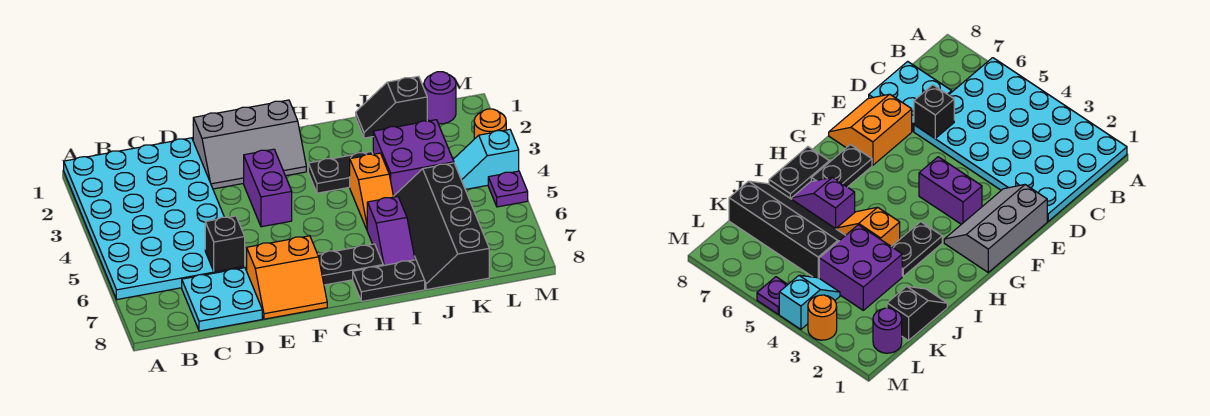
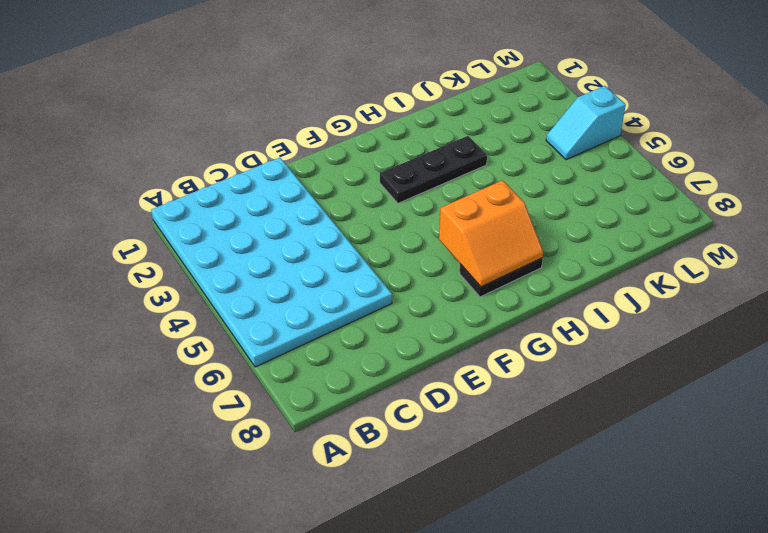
black 1x3 plate [380,136,487,203] -> black 1x2 plate [308,152,373,193]
orange 2x2 slope [439,180,543,287] -> orange 2x2 slope moved to [247,236,327,319]
none -> cyan 2x2 plate [182,268,262,331]
none -> grey 2x3 slope [193,100,306,189]
none -> purple 1x2 brick [244,149,292,227]

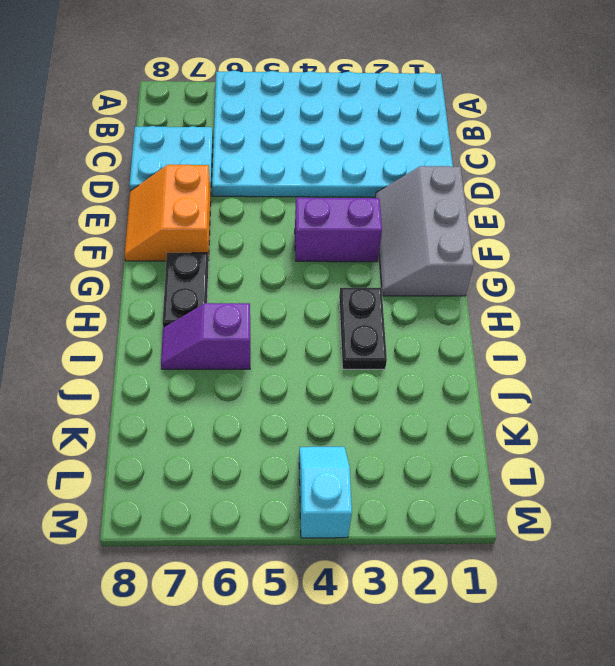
none -> black 1x2 plate [353,260,425,301]
none -> orange 1x2 slope [350,153,394,229]
none -> black 1x2 slope [356,76,427,138]

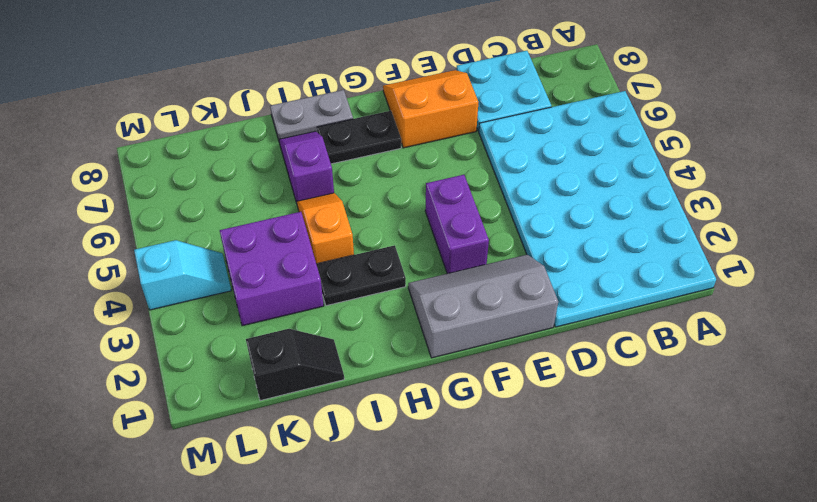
grey 1x2 plate [270,90,353,140] -> black 1x2 plate [353,260,425,301]
none -> black 2x4 slope [394,163,489,290]
none -> purple 1x1 round brick [424,72,456,124]
none -> orange 1x1 round brick [474,109,506,139]

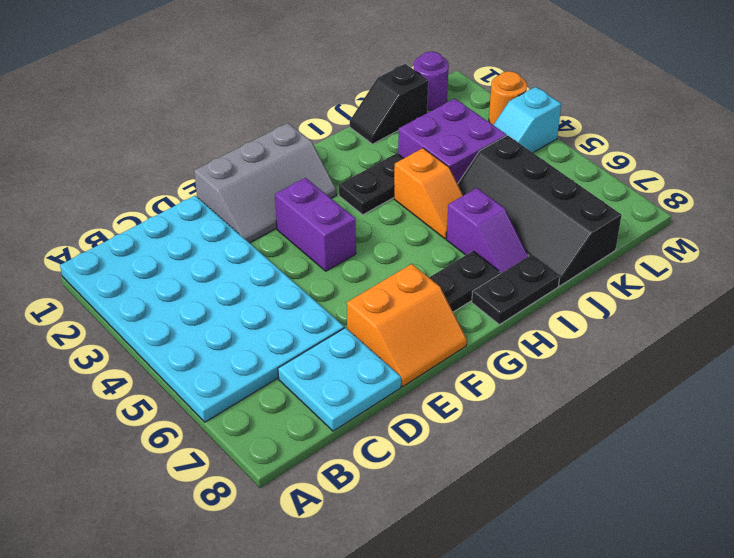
none -> purple 1x1 plate [488,171,528,207]
none -> black 1x1 brick [205,216,245,272]

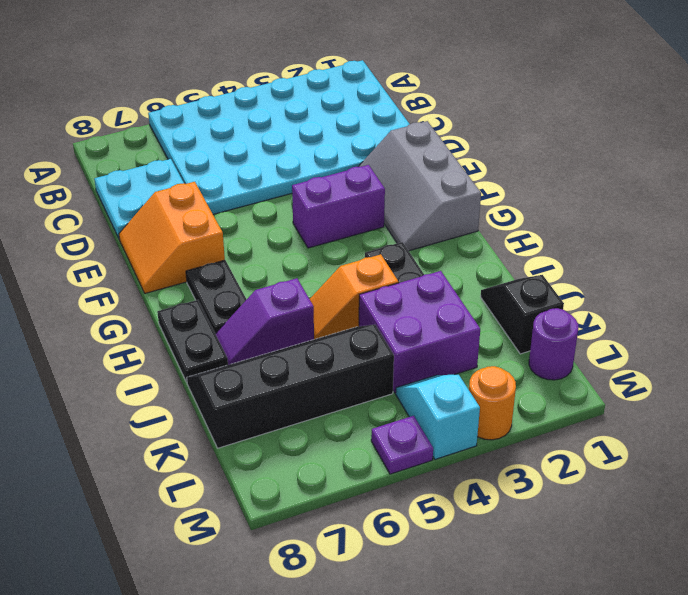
none -> black 1x1 brick [205,216,245,272]

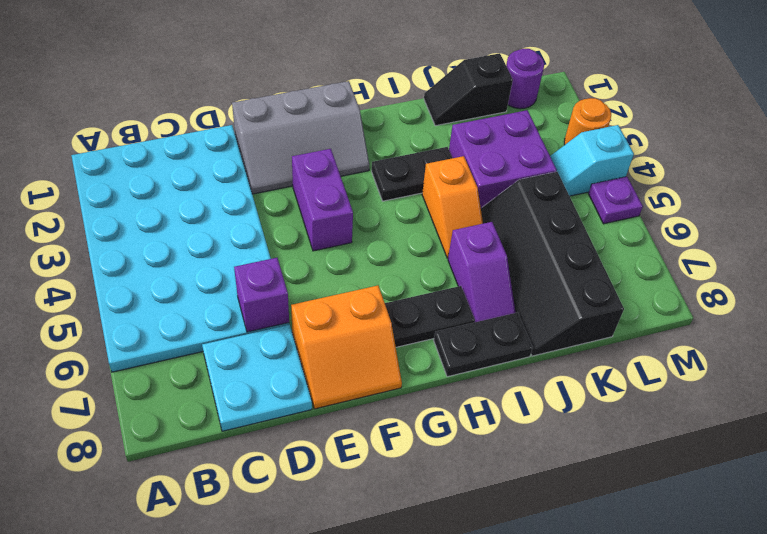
purple 1x1 brick [234,258,289,332] -> black 1x1 brick [205,216,245,272]

